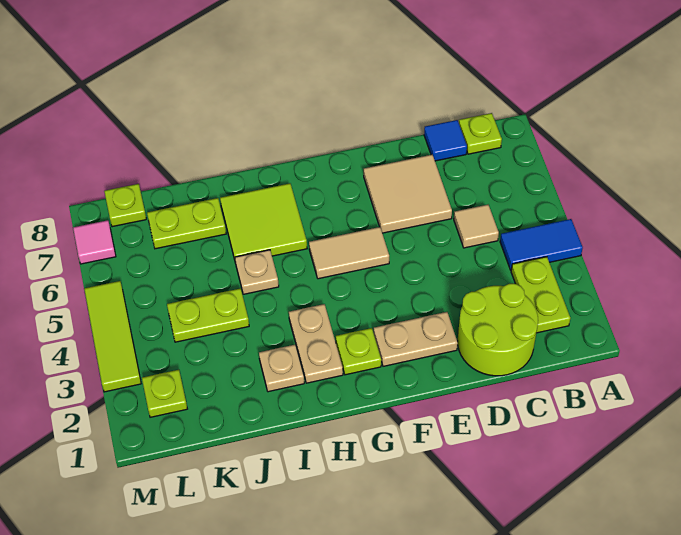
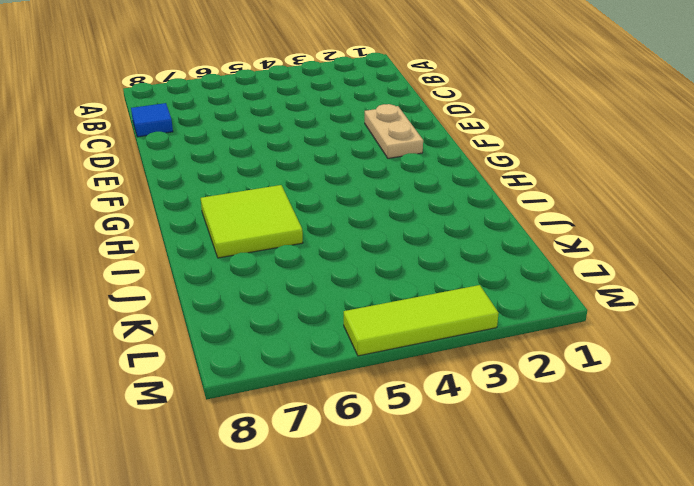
none -> blue 1x2 tile [500,219,583,270]
none -> lime 1x2 plate [511,257,570,333]
none -> lime 1x1 plate [459,113,502,154]

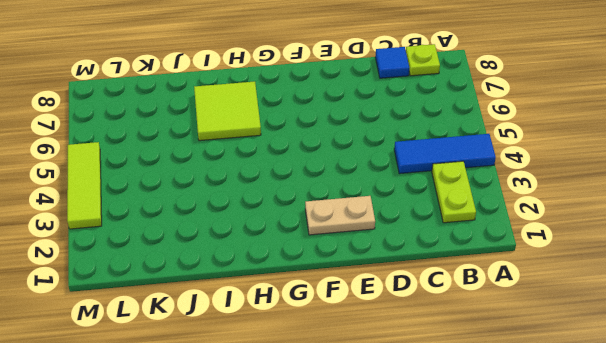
blue 1x3 tile [394,134,496,174] -> blue 1x2 tile [500,219,583,270]
none -> lime 2x2 round brick [458,284,538,376]
none -> tan 1x1 tile [454,205,499,248]
none -> tan 2x2 tile [364,155,452,233]

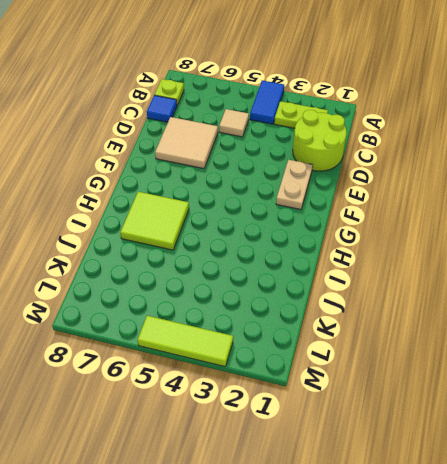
none -> tan 1x2 tile [309,227,389,279]
none -> lime 1x1 plate [336,328,381,375]
none -> tan 1x2 plate [289,304,343,383]

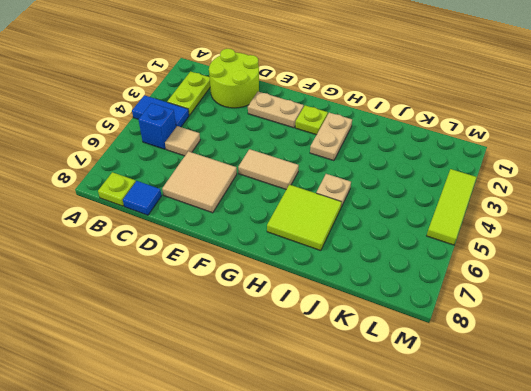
blue 1x1 brick [138,103,176,149] -> none
none -> tan 1x1 plate [259,345,304,392]
none -> lime 1x2 plate [167,288,249,342]
none -> lime 1x2 plate [147,198,226,249]

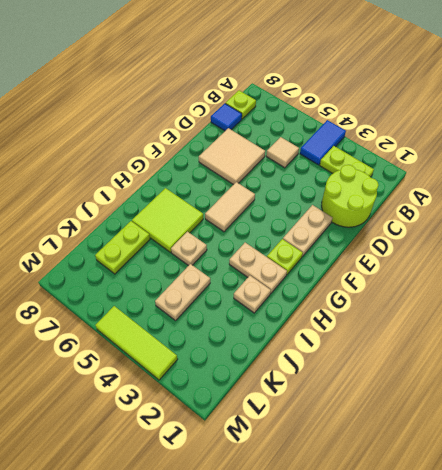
tan 1x2 plate [155,264,210,321] -> lime 1x2 plate [167,288,249,342]
none -> lime 1x1 plate [142,370,187,417]
none -> lime 1x1 plate [104,184,146,227]
none -> pink 1x1 tile [73,220,116,264]

